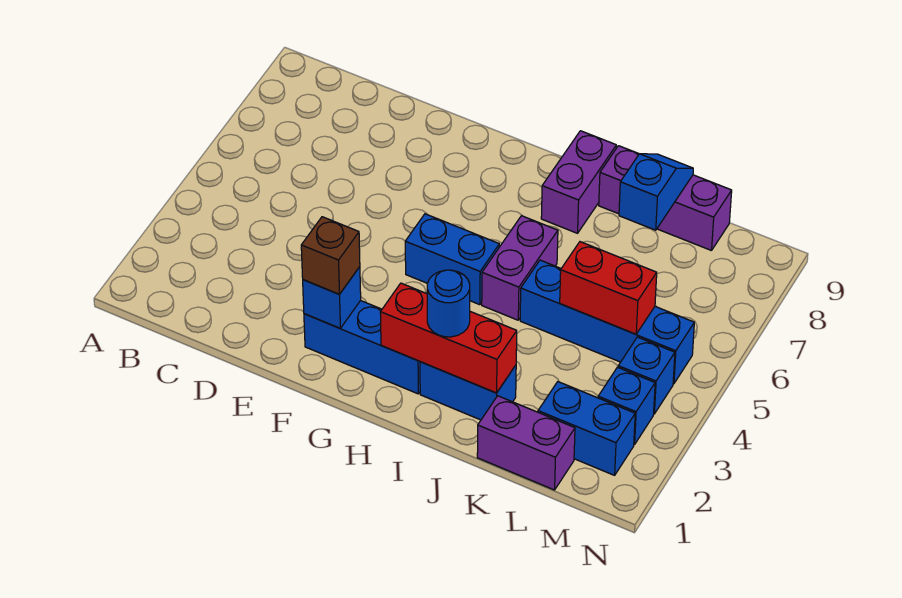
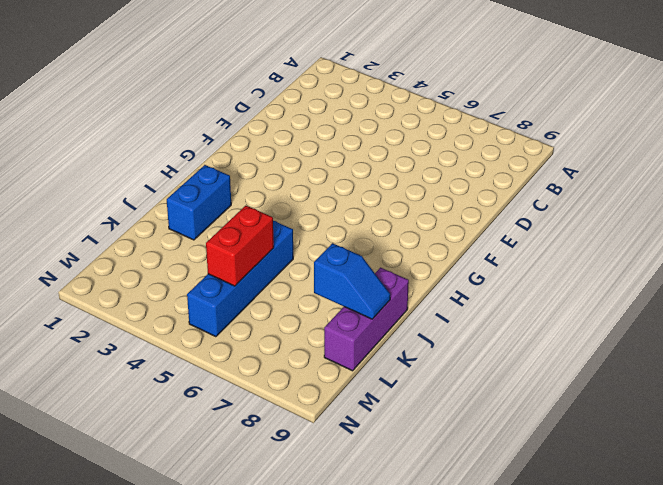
none -> blue 1x3 brick [304,301,420,394]
none -> blue 1x2 brick [405,214,499,305]
none -> purple 1x2 brick [482,216,558,320]

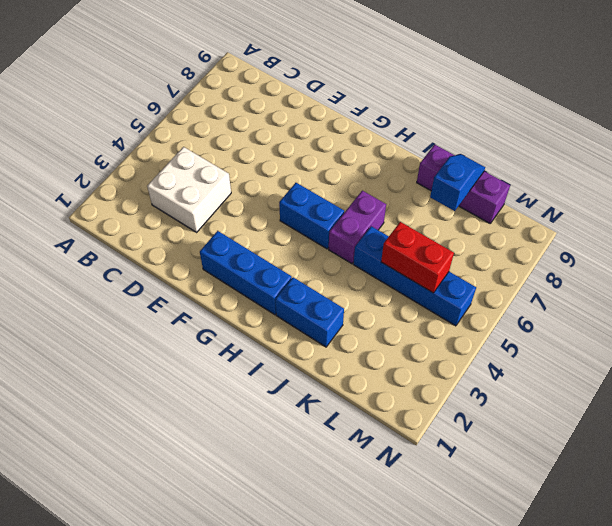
white 2x2 brick [147,147,231,232] -> none
none -> purple 1x2 brick [541,131,616,233]
none -> purple 1x2 brick [477,396,575,490]
none -> blue 1x2 brick [538,382,635,475]

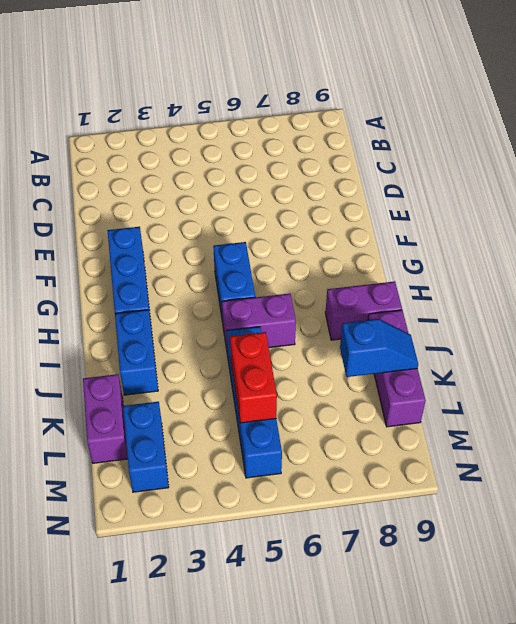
none -> blue 1x1 brick [598,367,655,445]
none -> blue 1x1 brick [618,337,675,414]
none -> blue 1x1 brick [303,267,361,328]

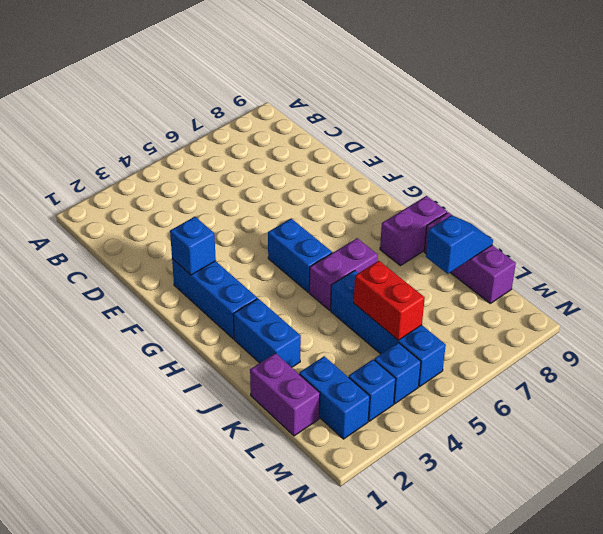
none -> red 1x3 brick [380,283,517,393]
none -> brown 1x1 brick [301,217,360,294]
none -> blue 1x1 round brick [427,270,470,337]

